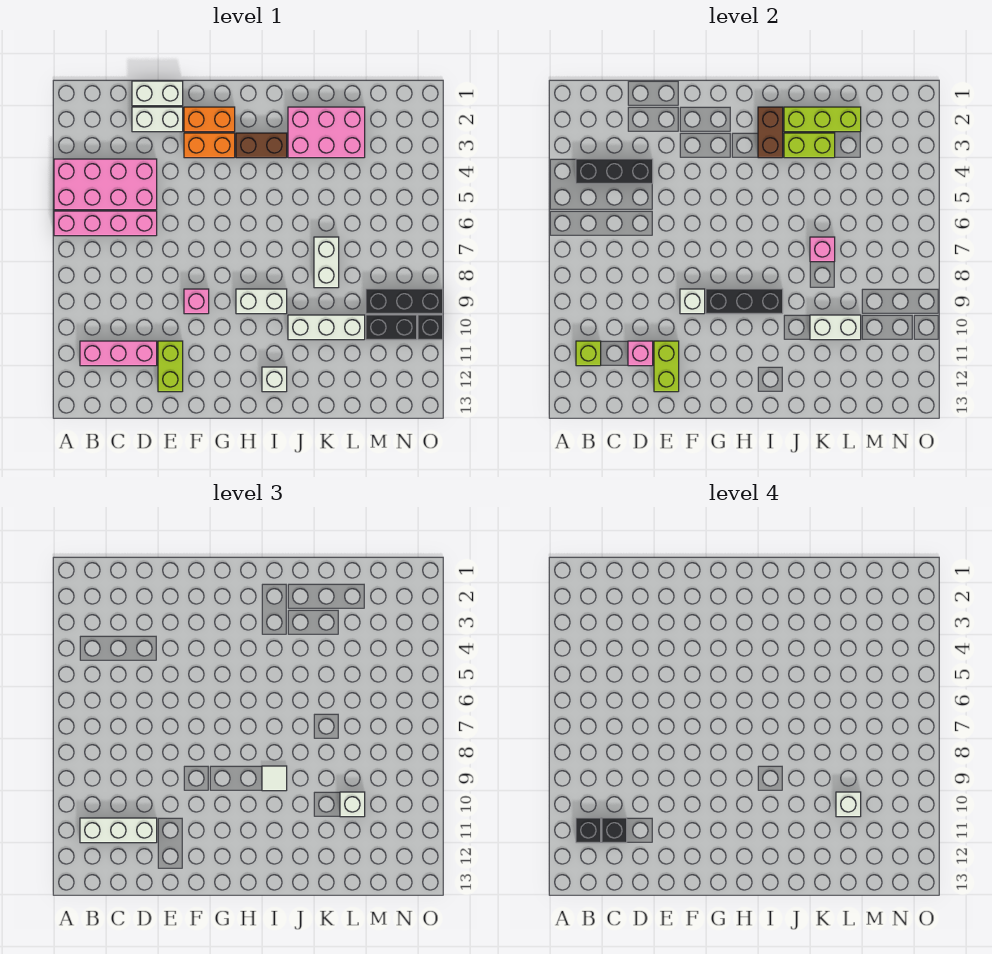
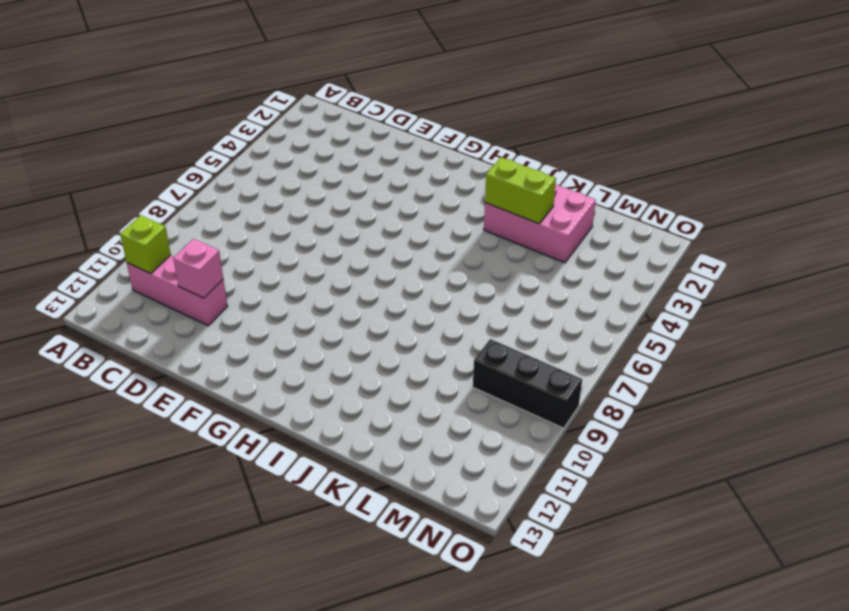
none -> pink 2x4 brick [54,159,157,210]
none -> pink 1x4 brick [54,211,157,236]
none -> white 1x2 brick [132,81,183,106]
none -> white 1x2 brick [132,107,183,132]

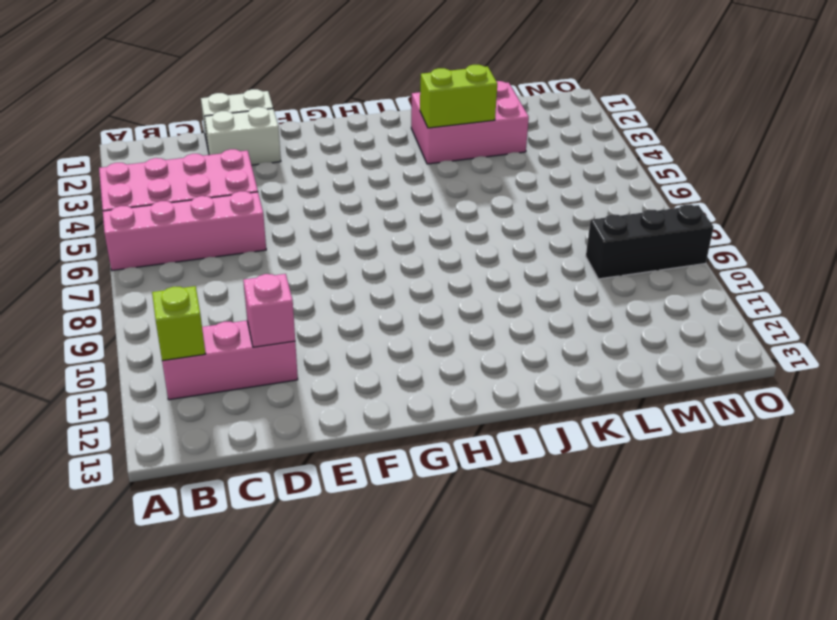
none -> lime 1x2 brick [158,341,183,392]
none -> orange 1x2 brick [184,107,235,132]
none -> orange 1x2 brick [184,133,235,158]
none -> pink 1x1 brick [184,289,209,314]

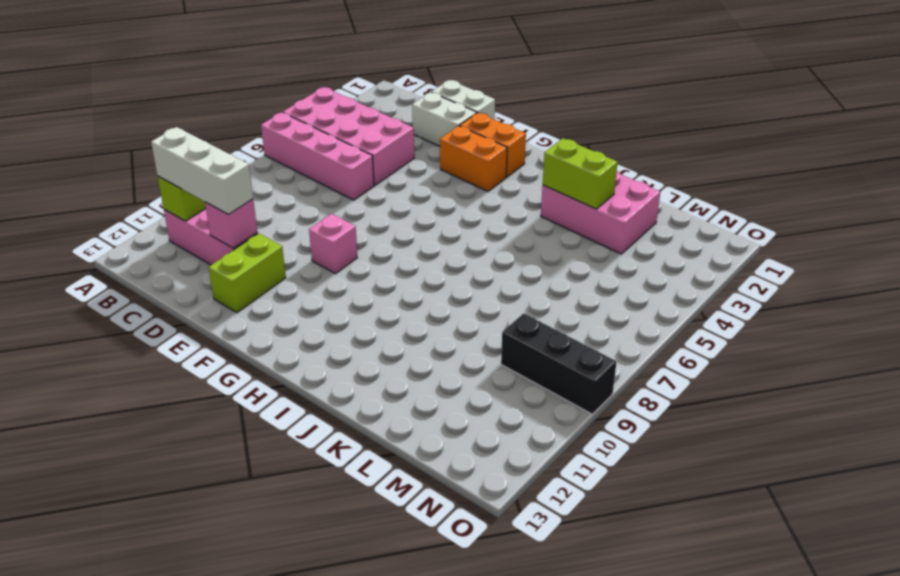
none -> brown 1x2 brick [236,133,287,158]
none -> white 1x2 brick [236,289,287,314]
none -> white 1x1 brick [262,367,287,392]
none -> white 1x3 brick [288,315,365,340]

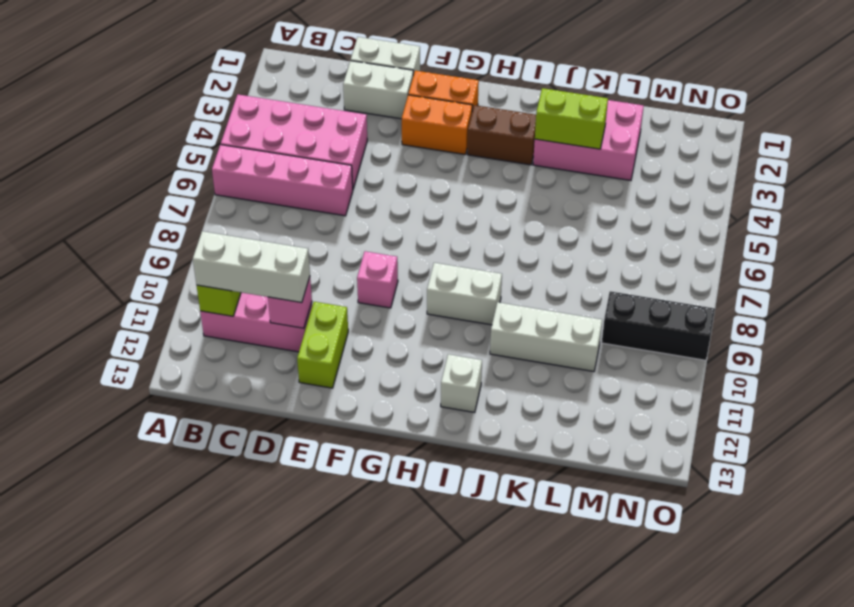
none -> white 1x2 brick [314,237,339,288]
none -> black 1x2 brick [366,315,417,340]
none -> black 1x1 brick [418,315,443,340]
none -> black 1x3 brick [576,159,653,184]

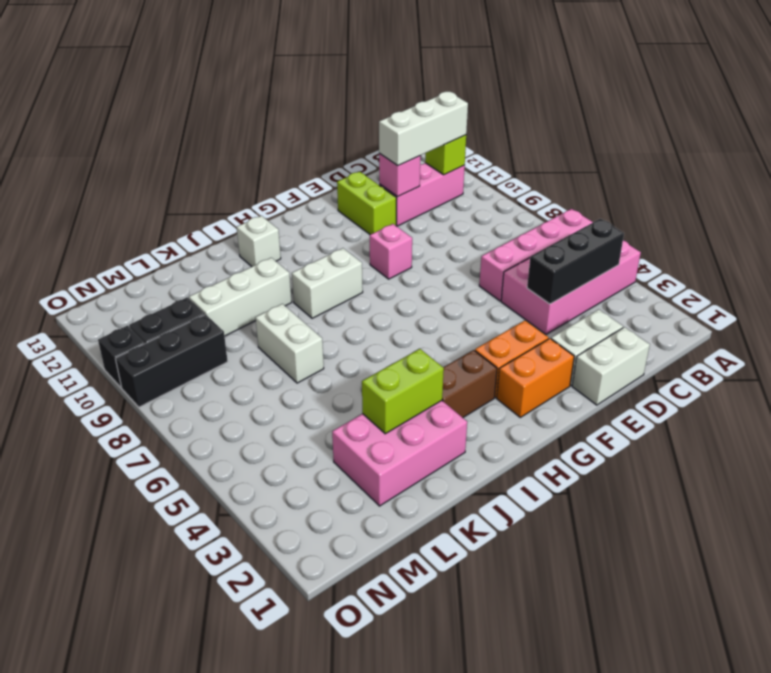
none -> lime 1x2 brick [654,341,679,392]
none -> white 1x1 brick [680,289,705,314]
none -> black 1x3 brick [706,289,783,314]
none -> brown 1x2 brick [758,107,783,158]

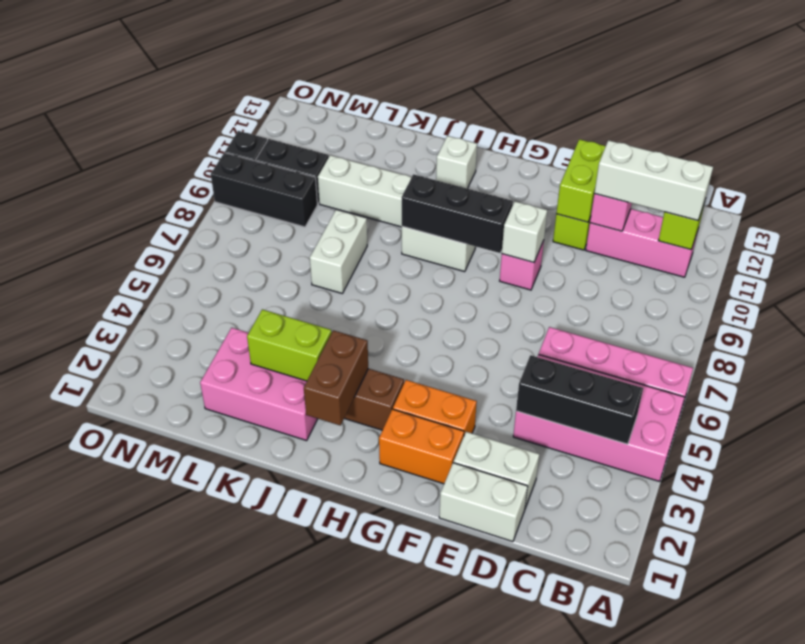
none -> lime 1x3 brick [784,107,861,132]
none -> pink 1x1 brick [810,237,835,262]
none -> white 1x2 brick [810,315,861,340]
none -> white 1x1 tile [262,766,287,791]

